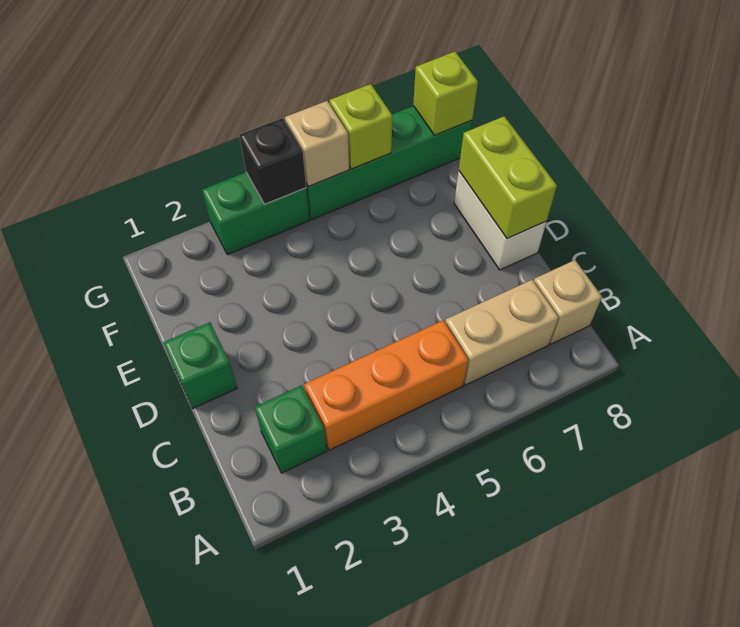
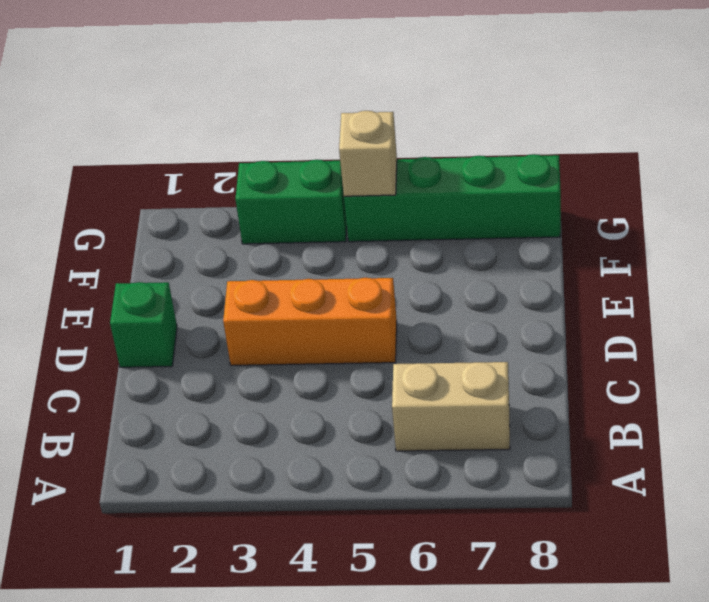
orange 1x3 brick [223,278,397,365] -> orange 1x3 brick moved to [304,320,468,450]
none -> green 1x1 brick [255,385,327,473]
none -> tan 1x1 brick [534,260,602,344]
none -> white 1x2 brick [454,171,547,270]

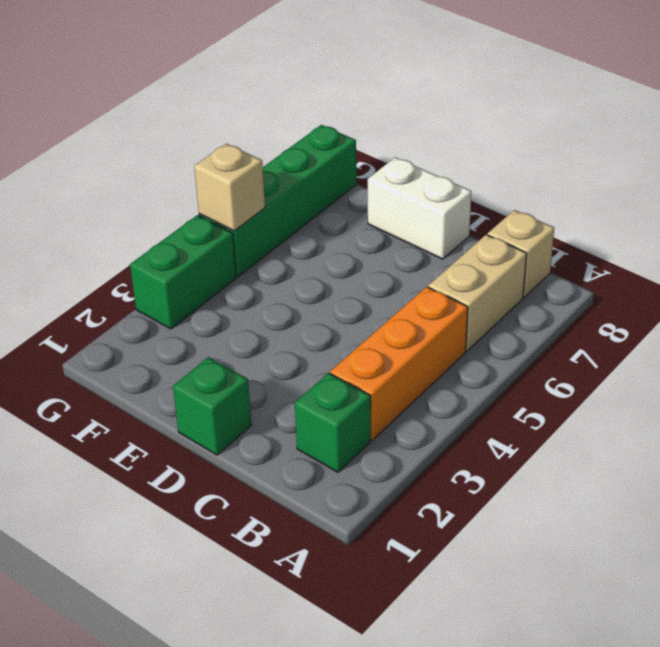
none -> lime 1x2 brick [459,116,557,239]
none -> black 1x1 brick [239,118,306,204]
none -> lime 1x1 brick [329,84,392,169]

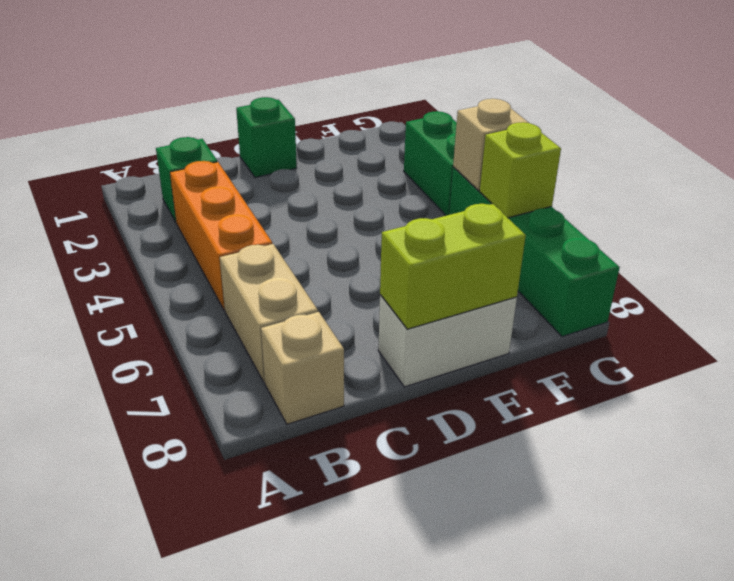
none -> black 1x1 brick [239,118,306,204]
none -> lime 1x1 brick [413,52,478,135]

